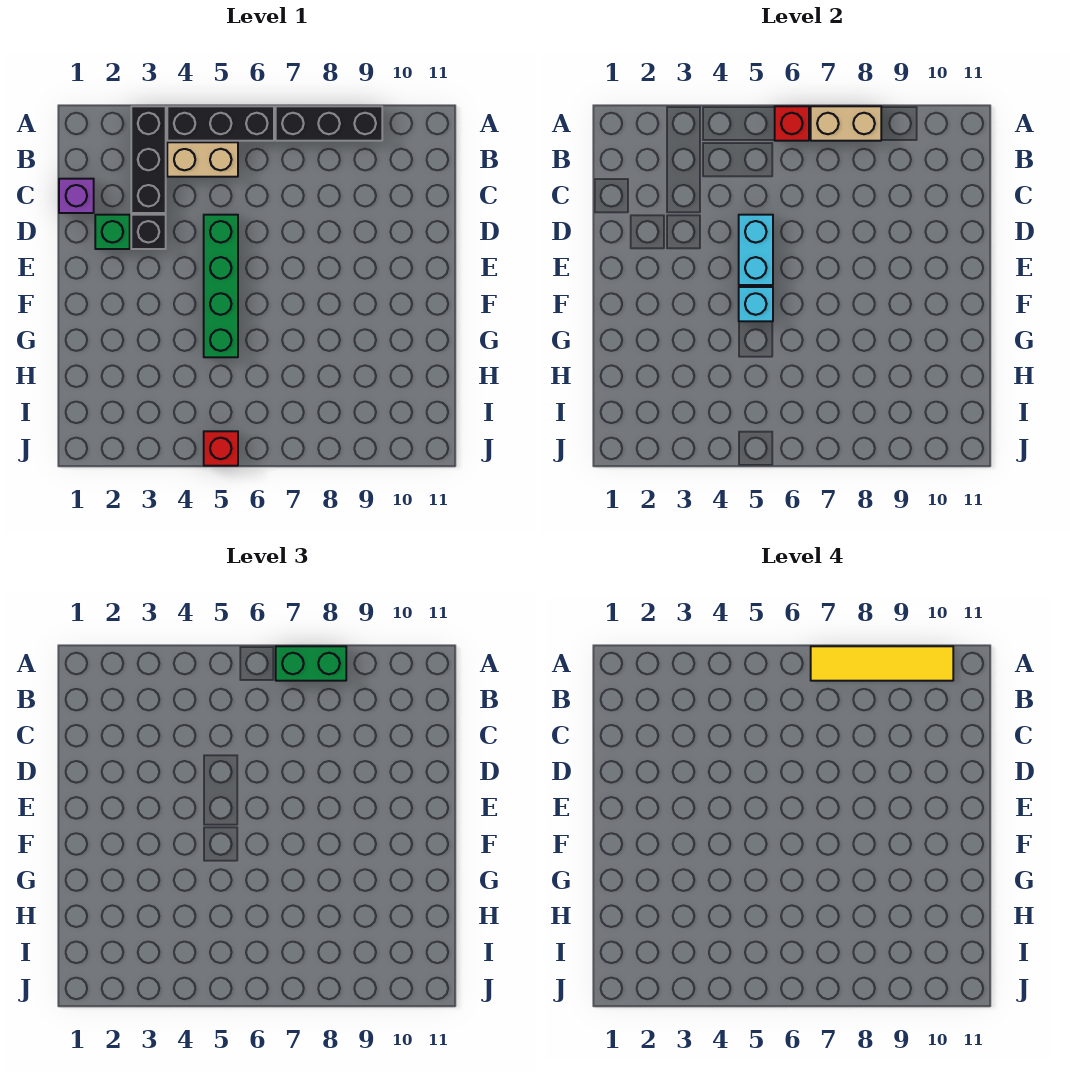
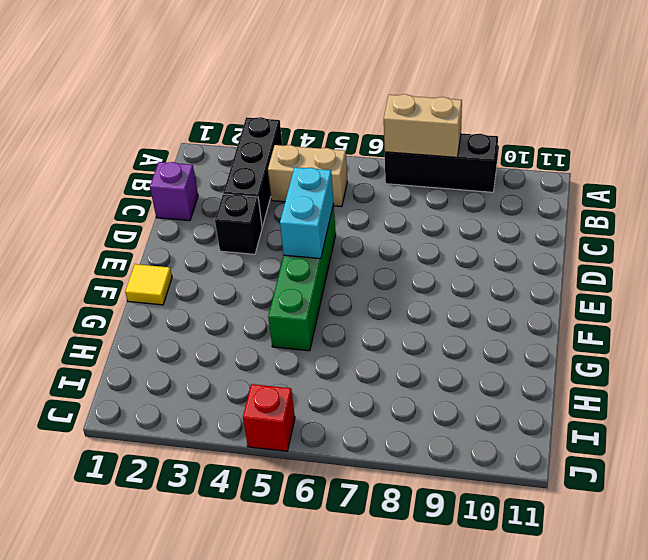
yellow 1x1 tile [125,264,172,305] -> none
none -> black 1x3 brick [167,106,274,141]
none -> green 1x1 brick [95,215,130,249]
none -> red 1x1 brick [775,106,809,141]

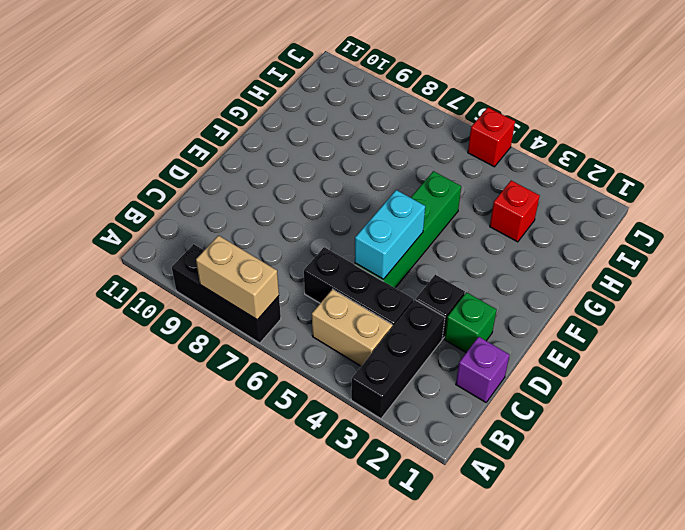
black 1x3 brick [304,247,413,327] -> black 1x3 brick moved to [167,106,274,141]
red 1x1 brick [490,181,540,242] -> red 1x1 brick moved to [775,106,809,141]
none -> cyan 1x1 brick [739,287,773,321]
none -> green 1x2 brick [276,646,346,681]
none -> yellow 1x4 tile [811,646,953,681]

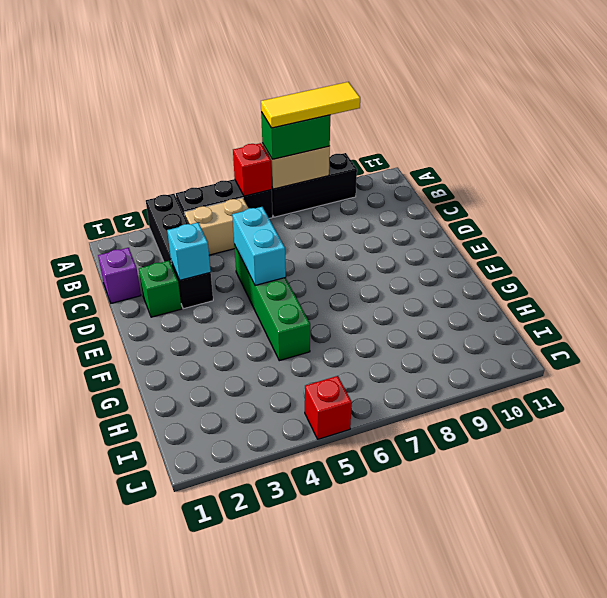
yellow 1x3 tile [261,82,360,128] -> yellow 1x4 tile [811,646,953,681]
cyan 1x1 brick [167,223,211,280] -> cyan 1x1 brick moved to [739,287,773,321]

